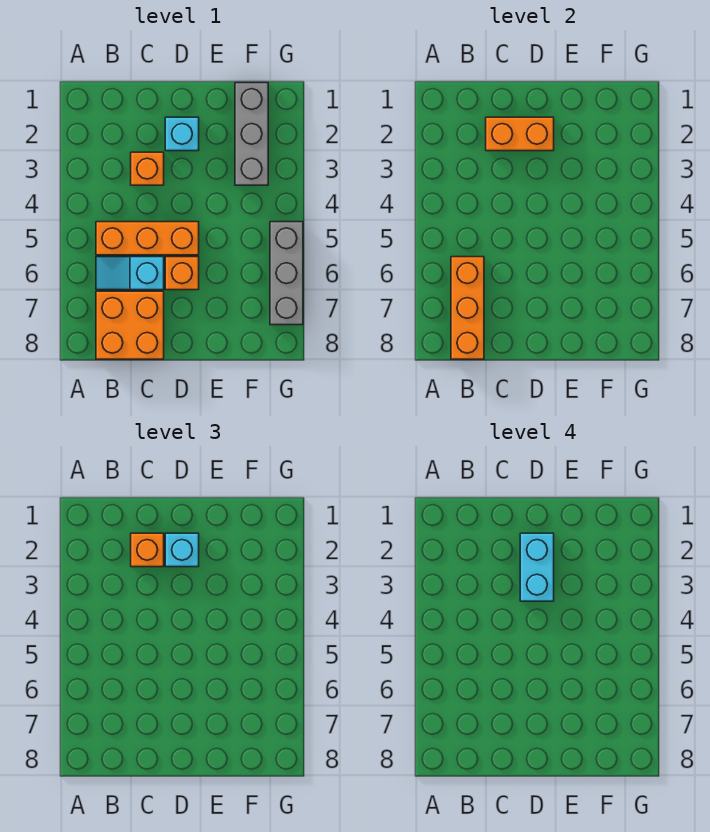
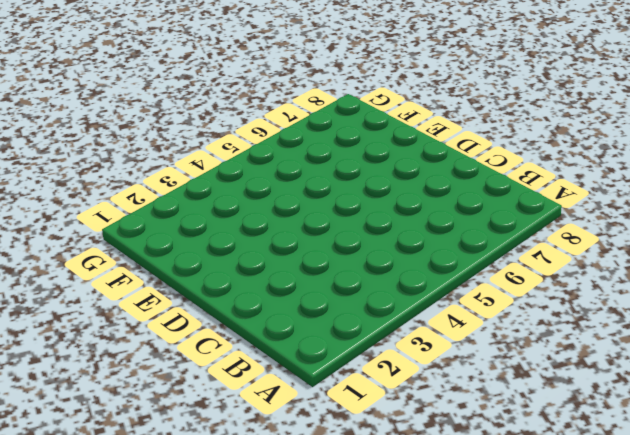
none -> orange 1x3 brick [96,222,199,255]
none -> cyan 1x2 slope [96,257,164,290]
none -> orange 2x2 brick [96,291,164,359]

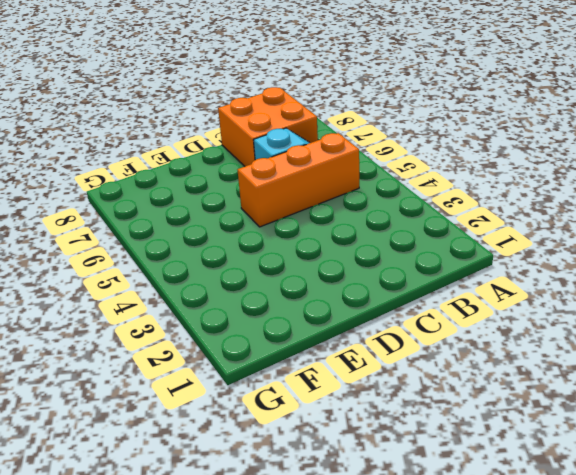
none -> orange 1x1 brick [131,152,164,185]
none -> cyan 1x1 brick [165,117,199,151]
none -> orange 1x1 brick [165,257,199,290]

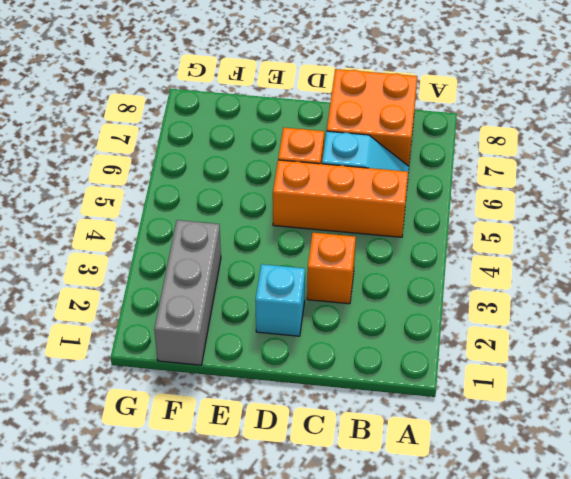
none -> grey 1x3 brick [270,222,303,325]
none -> orange 1x3 brick [451,257,484,359]
none -> orange 1x2 brick [486,117,554,151]

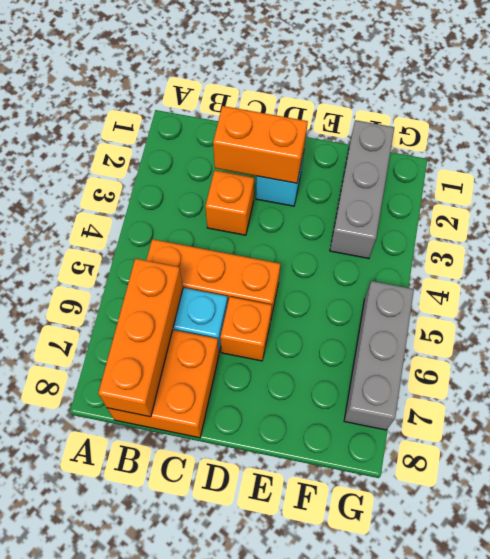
none -> orange 1x1 brick [131,533,164,567]
none -> cyan 1x1 brick [165,533,199,567]
none -> cyan 1x2 brick [520,533,554,601]

